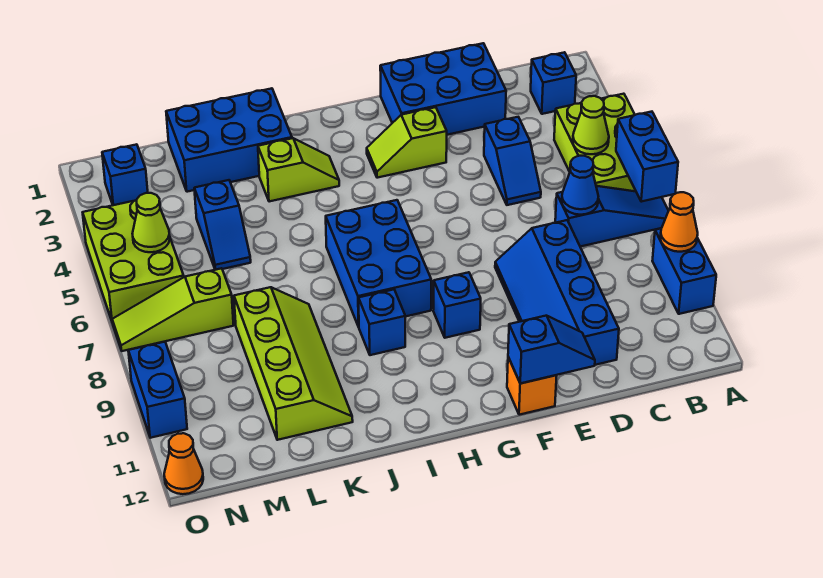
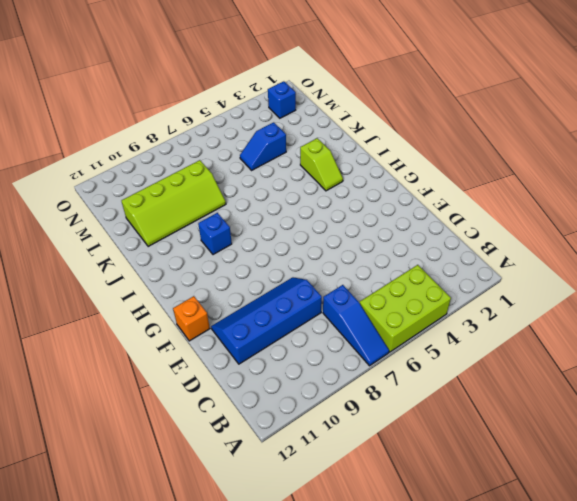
none -> blue 1x2 brick [652,229,716,314]
none -> blue 1x1 brick [531,52,576,114]
none -> blue 2x3 brick [380,43,506,135]

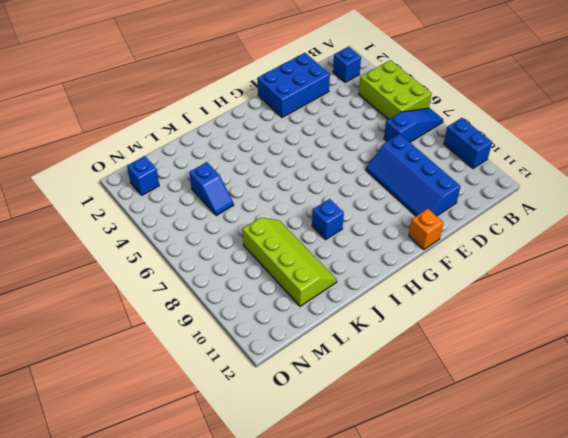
none -> blue 1x2 slope [484,117,541,205]
none -> lime 1x2 slope [367,107,447,178]
none -> blue 1x1 brick [433,272,481,338]

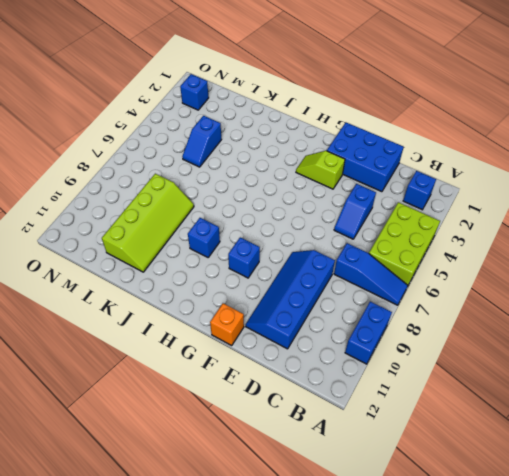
none -> blue 2x3 brick [326,200,431,327]
none -> lime 1x2 slope [258,138,339,202]
none -> blue 2x3 brick [166,88,292,192]

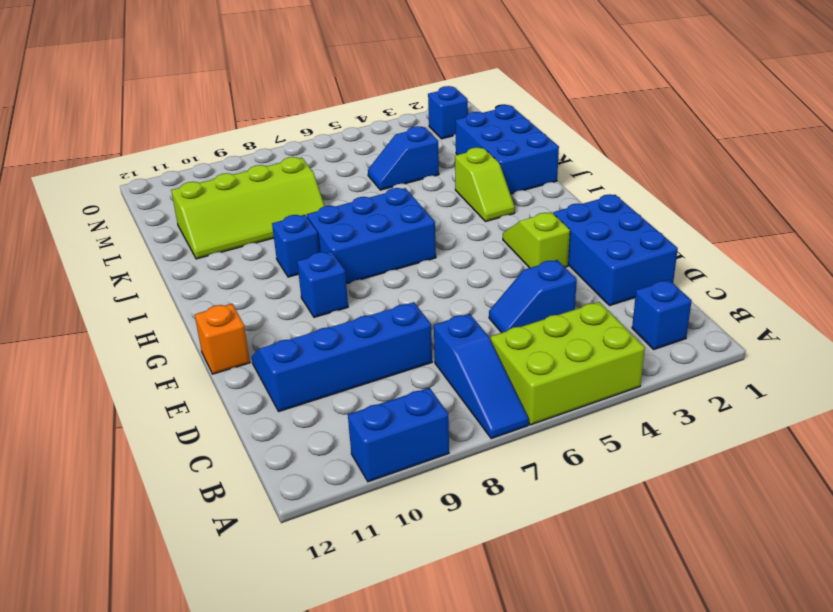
none -> lime 1x3 slope [112,268,234,351]
none -> lime 2x3 brick [83,200,184,323]
none -> blue 1x2 brick [128,342,187,438]

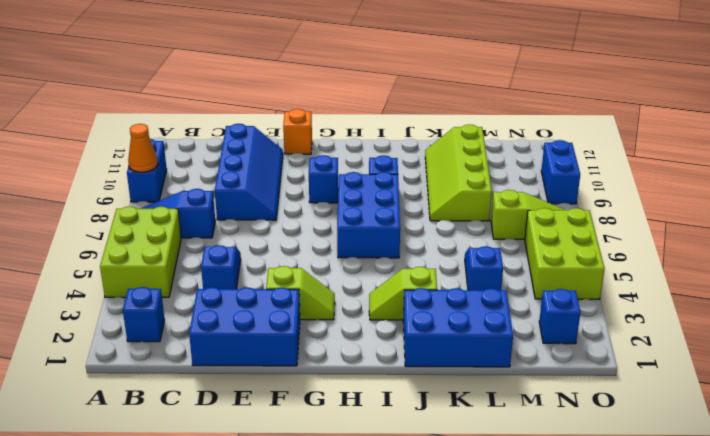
none -> orange 1x1 cone [164,433,203,494]
none -> blue 1x2 brick [616,112,678,202]
none -> lime 1x1 cone [573,96,609,154]

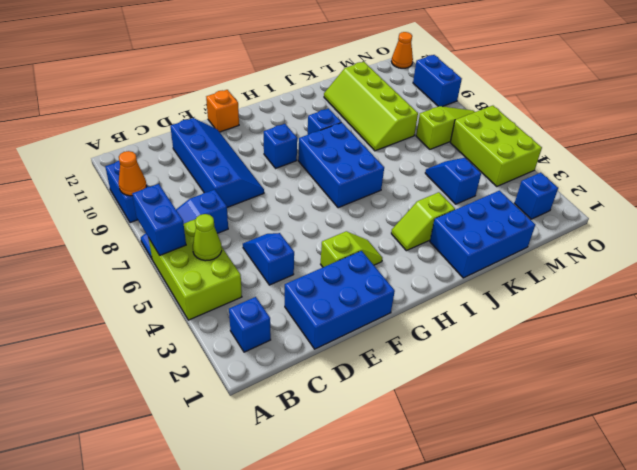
none -> blue 1x1 cone [562,156,598,215]
none -> blue 1x2 slope [508,316,595,383]
none -> lime 1x1 cone [132,193,170,252]

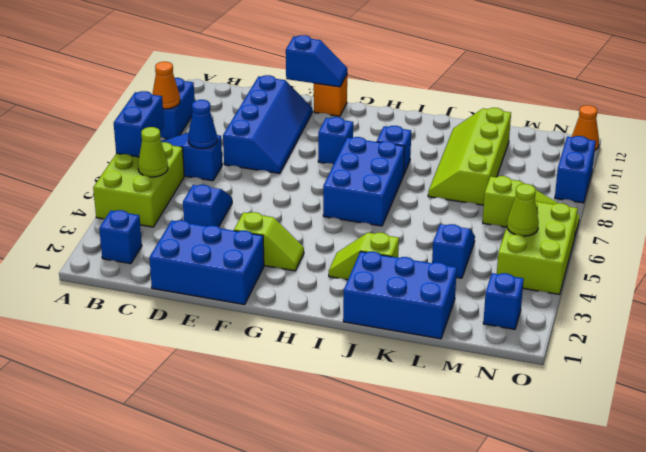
blue 1x2 slope [286,35,347,87] -> blue 1x2 slope turned to [508,316,595,383]

